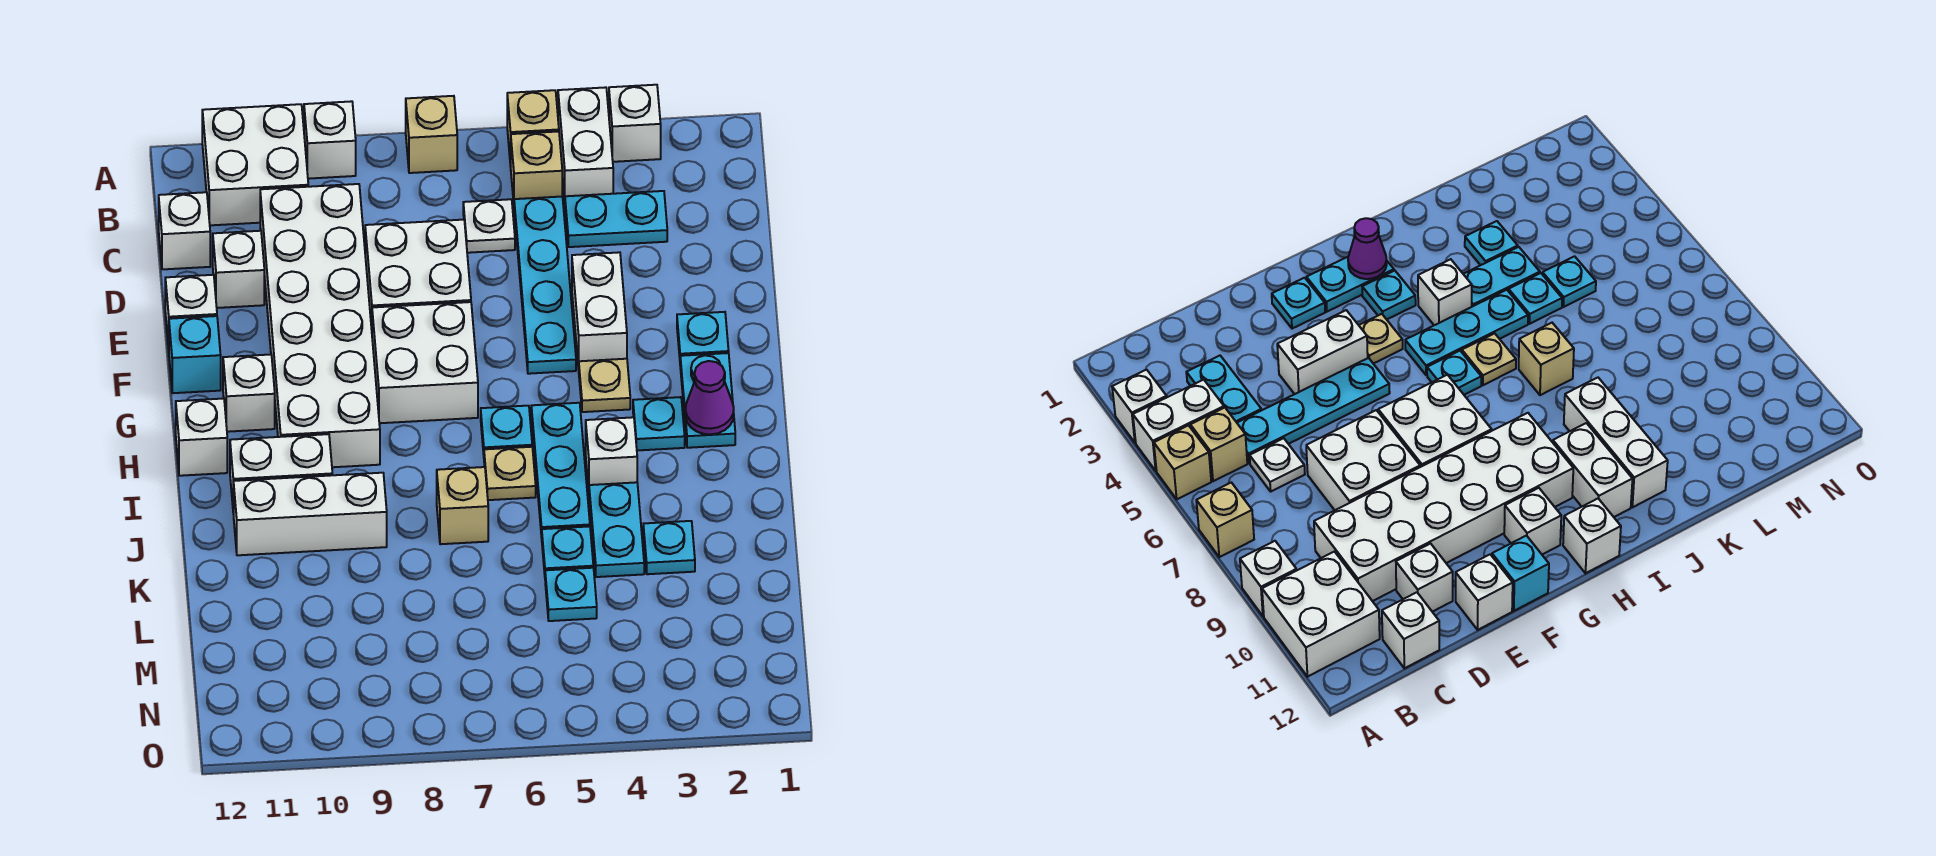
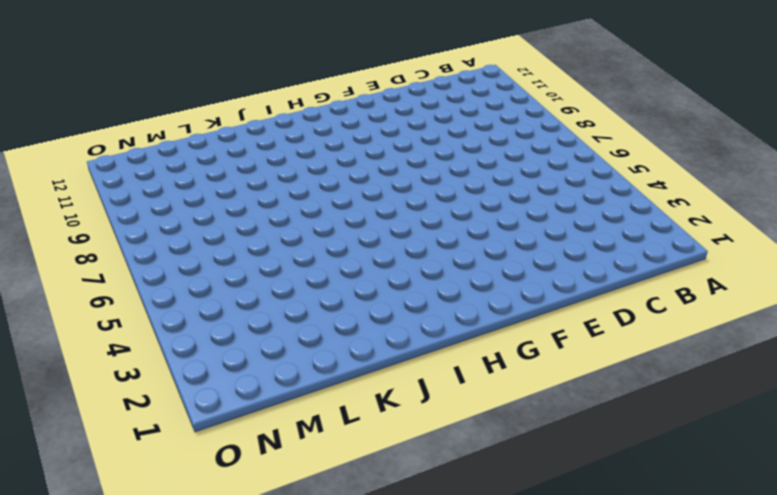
none -> white 1x1 brick [609,85,661,162]
none -> white 1x2 brick [558,87,613,202]
none -> tan 1x1 brick [507,90,559,166]
none -> tan 1x1 brick [406,96,457,173]

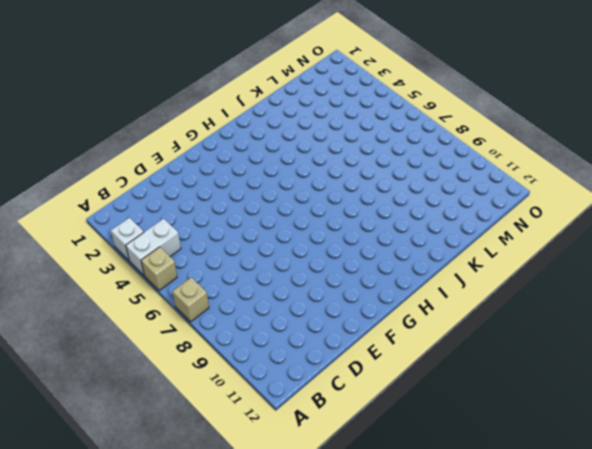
none -> white 1x1 brick [304,101,356,179]
none -> white 2x2 brick [202,104,308,225]
none -> tan 1x1 brick [511,131,562,202]
none -> cyan 1x2 plate [565,191,667,247]

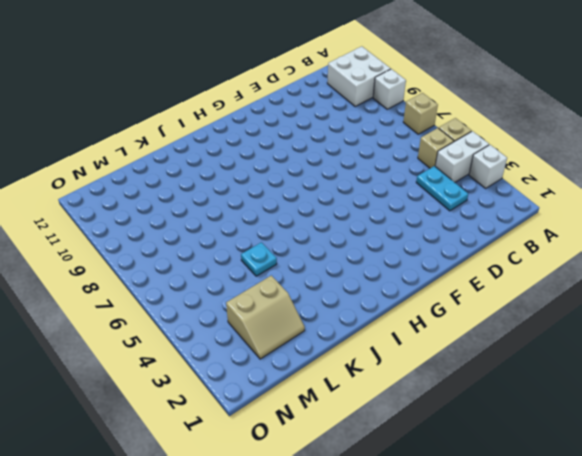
tan 2x2 slope [226,275,305,359] -> none
none -> cyan 1x4 plate [514,196,576,374]
none -> white 1x1 plate [463,199,515,253]
none -> white 2x6 brick [260,184,380,467]
none -> white 1x1 brick [159,192,210,269]

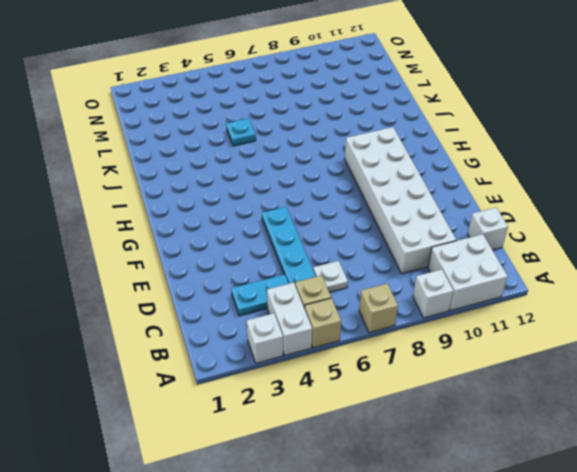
none -> white 2x2 brick [365,220,471,329]
none -> white 1x1 brick [213,231,264,308]
none -> white 1x2 brick [572,252,627,369]
none -> white 1x1 brick [165,275,217,349]

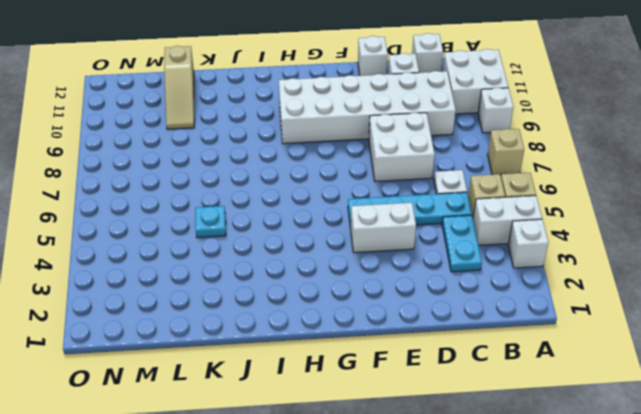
tan 1x3 slope [164,46,194,129] -> none
none -> cyan 1x1 plate [677,312,729,357]
none -> white 2x2 brick [372,302,478,423]
none -> cyan 1x1 brick [169,316,221,393]
none -> cyan 1x2 plate [680,353,735,448]

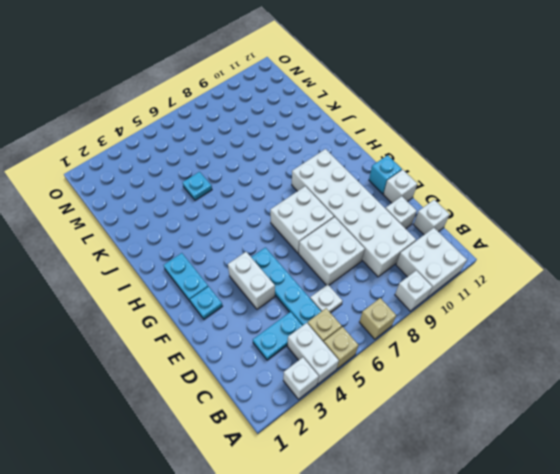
none -> tan 1x1 plate [579,359,630,412]
none -> white 1x1 brick [223,355,275,432]
none -> cyan 1x1 plate [633,397,685,450]
none -> cyan 1x3 plate [531,403,590,537]

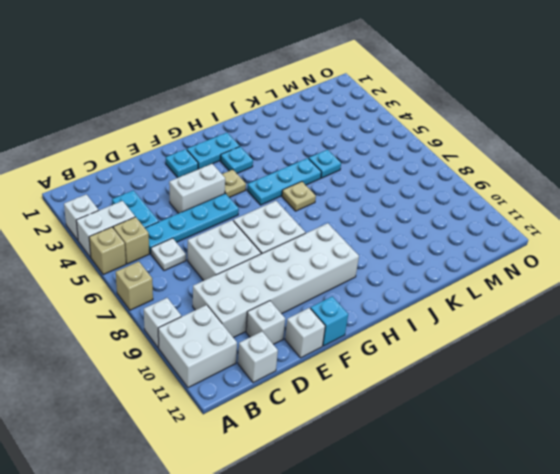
none -> white 1x1 brick [223,355,275,432]
none -> cyan 1x1 plate [481,406,532,454]
none -> white 1x1 brick [176,399,227,476]
none -> white 1x1 brick [586,417,637,489]

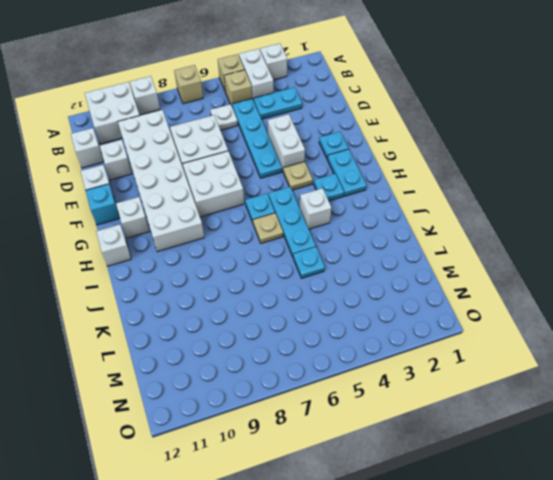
none -> white 1x2 brick [230,434,332,514]
none -> cyan 1x2 plate [589,482,644,577]
none -> tan 1x1 brick [437,467,488,544]
none -> white 1x3 brick [234,473,387,555]

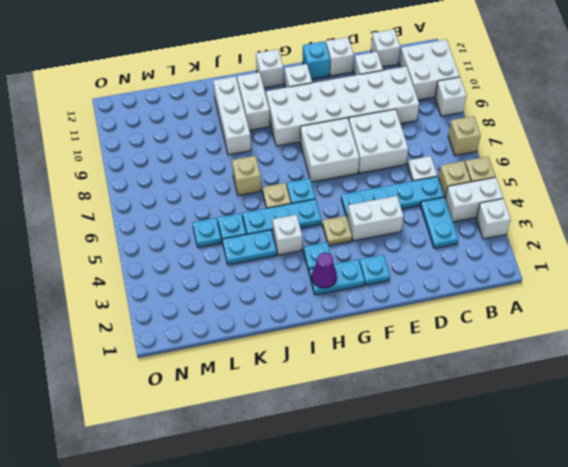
none -> cyan 1x1 plate [643,521,695,574]

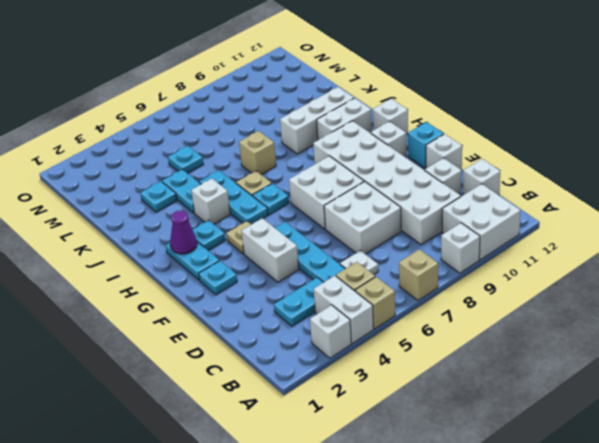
none -> cyan 1x1 plate [542,526,593,574]

